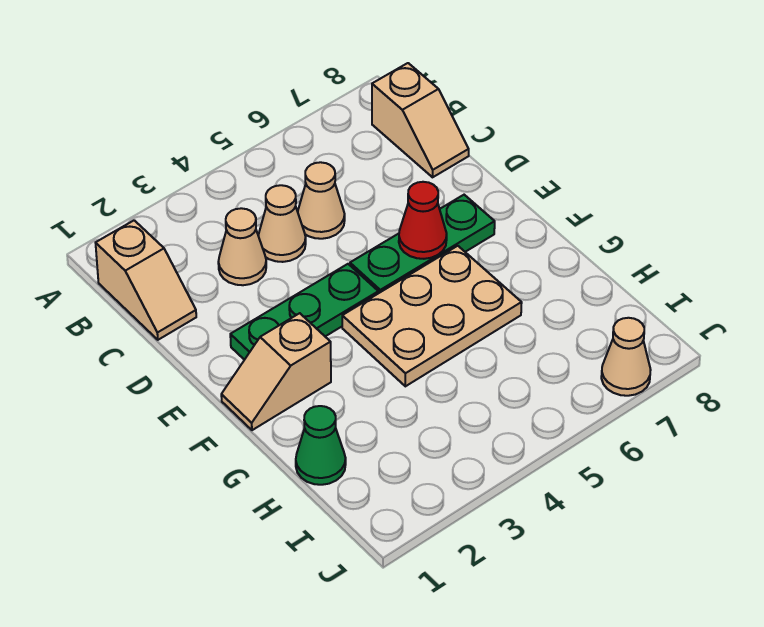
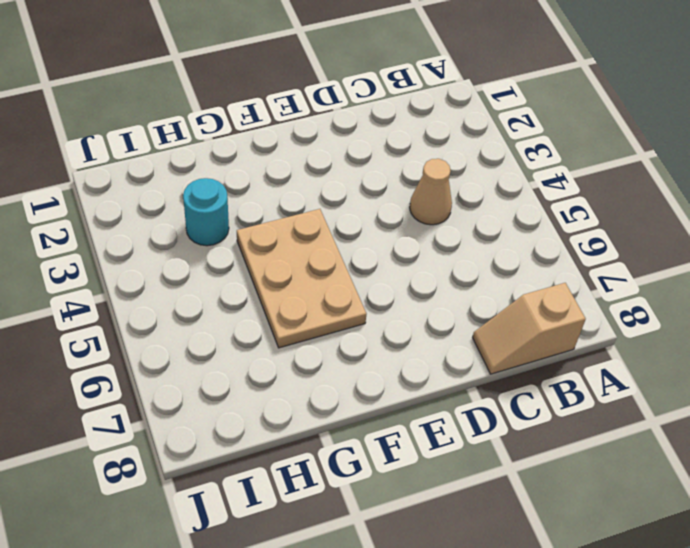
cyan 1x1 round brick [183,178,229,246] -> none
none -> tan 1x2 slope [96,220,196,340]
none -> tan 1x1 cone [218,208,266,285]
none -> tan 1x1 cone [298,162,345,239]

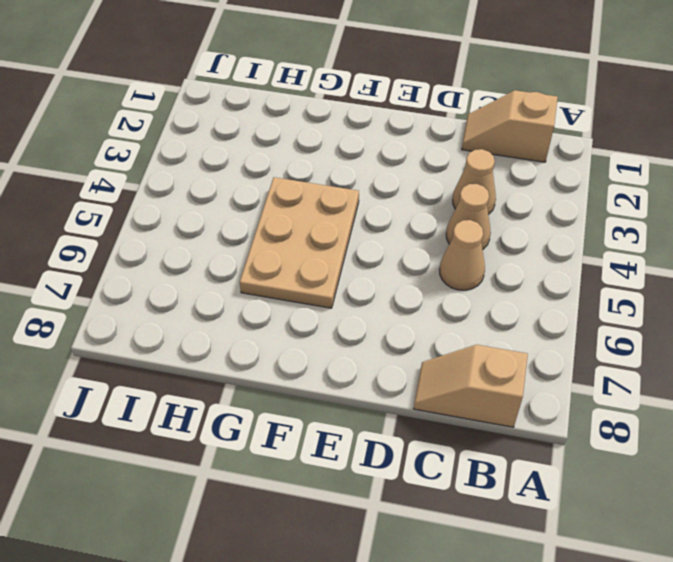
none -> green 1x3 plate [230,264,378,360]
none -> green 1x3 plate [350,195,495,293]
none -> tan 1x2 slope [221,313,331,430]

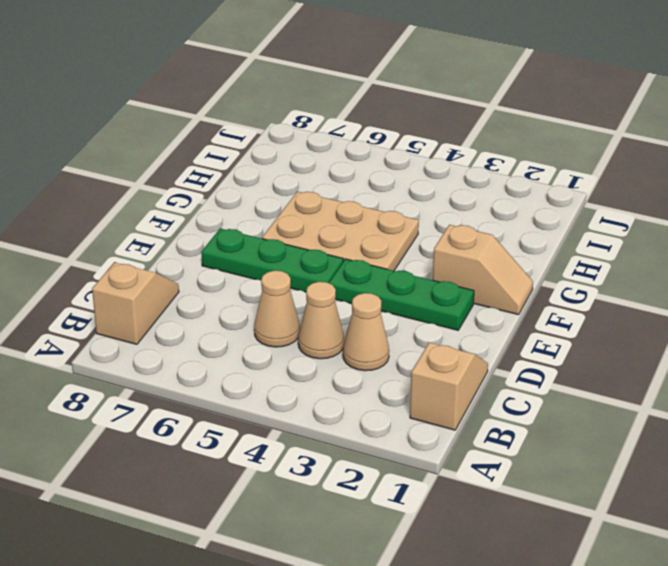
none -> green 1x1 cone [296,406,346,485]
none -> tan 1x1 cone [601,318,651,396]
none -> red 1x1 cone [399,182,447,259]

